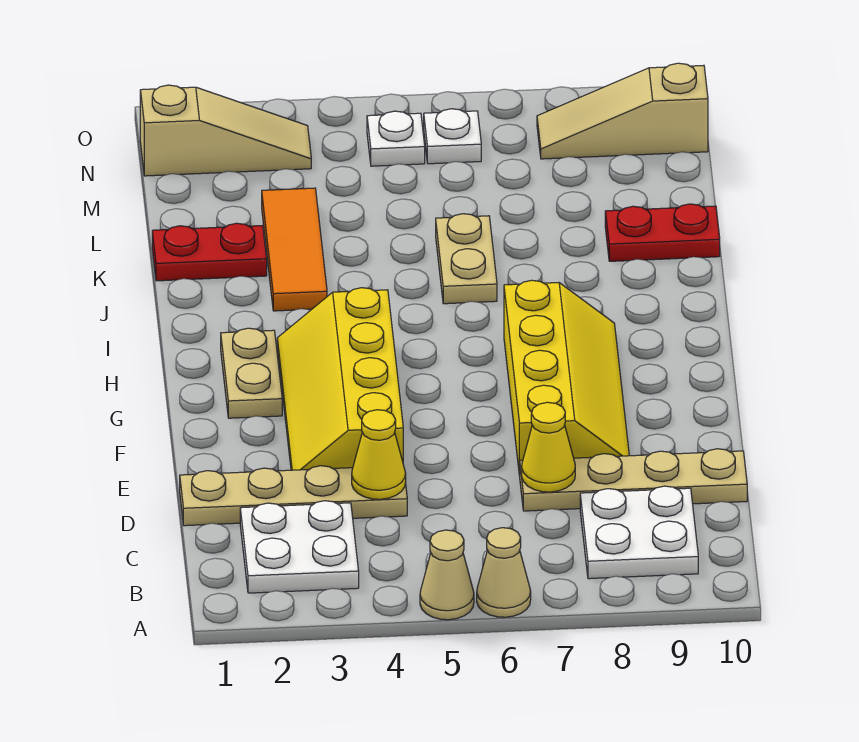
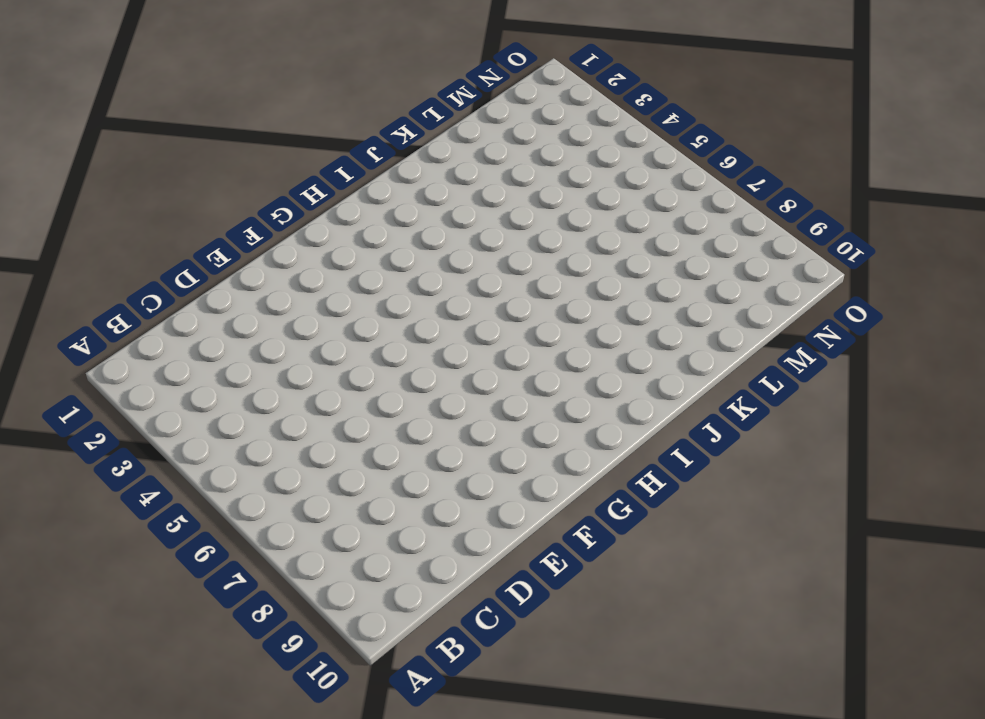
none -> tan 1x1 cone [420,530,474,620]
none -> tan 1x1 cone [477,528,531,617]
none -> white 2x2 plate [240,501,359,593]

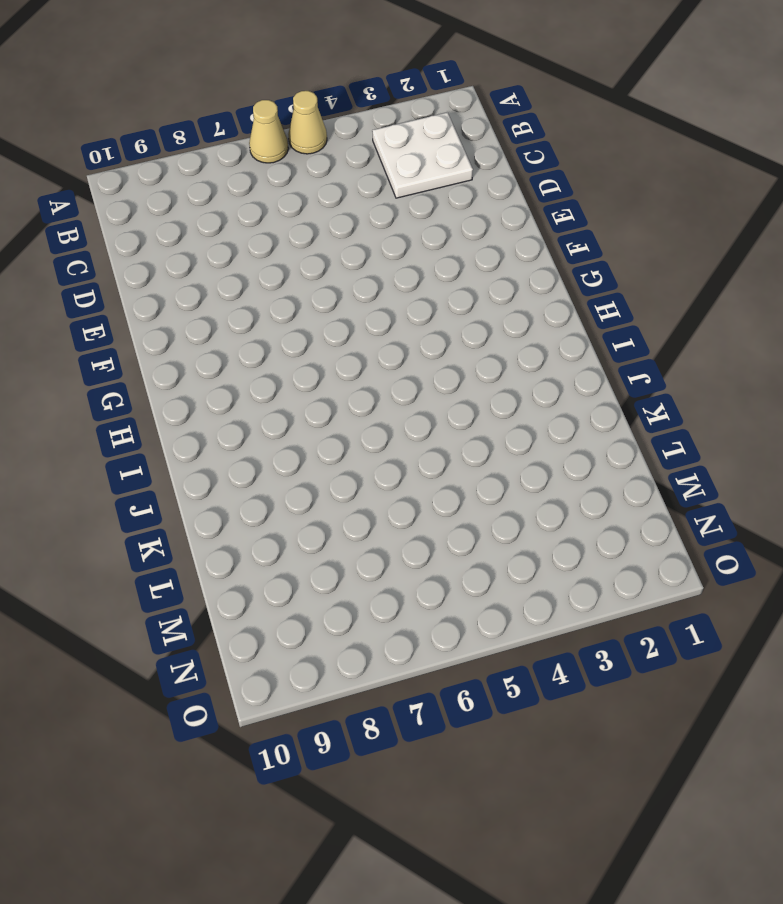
none -> white 2x2 plate [580,486,698,579]
none -> tan 1x4 plate [180,466,407,526]
none -> tan 1x4 plate [520,449,747,511]

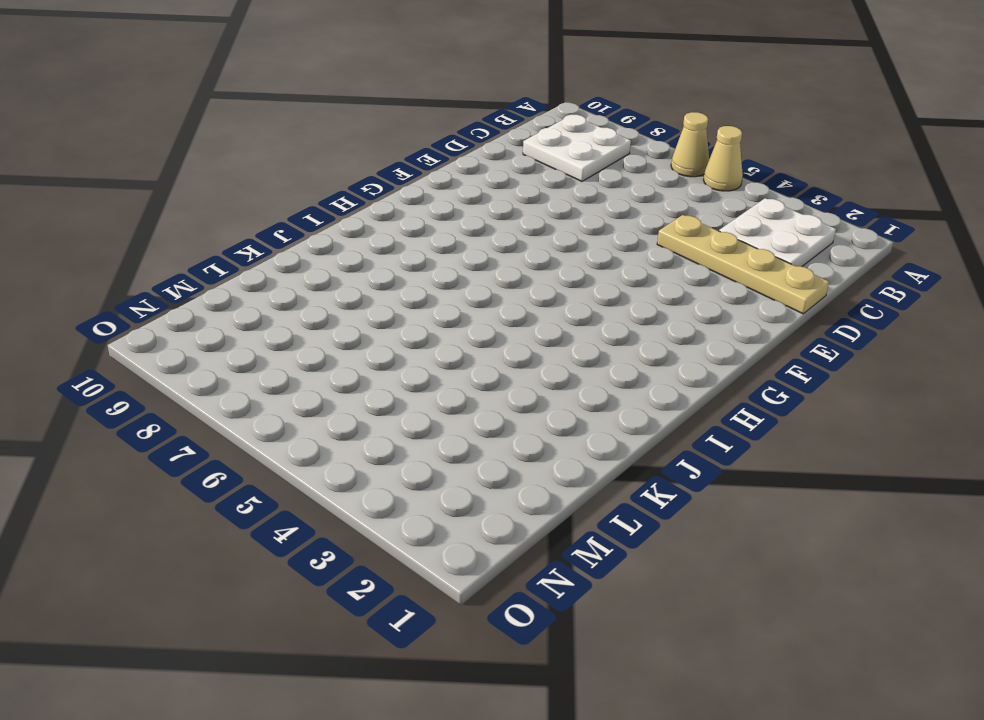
none -> tan 1x4 plate [520,449,747,511]
none -> yellow 2x4 slope [277,288,403,470]
none -> yellow 2x4 slope [504,280,629,476]

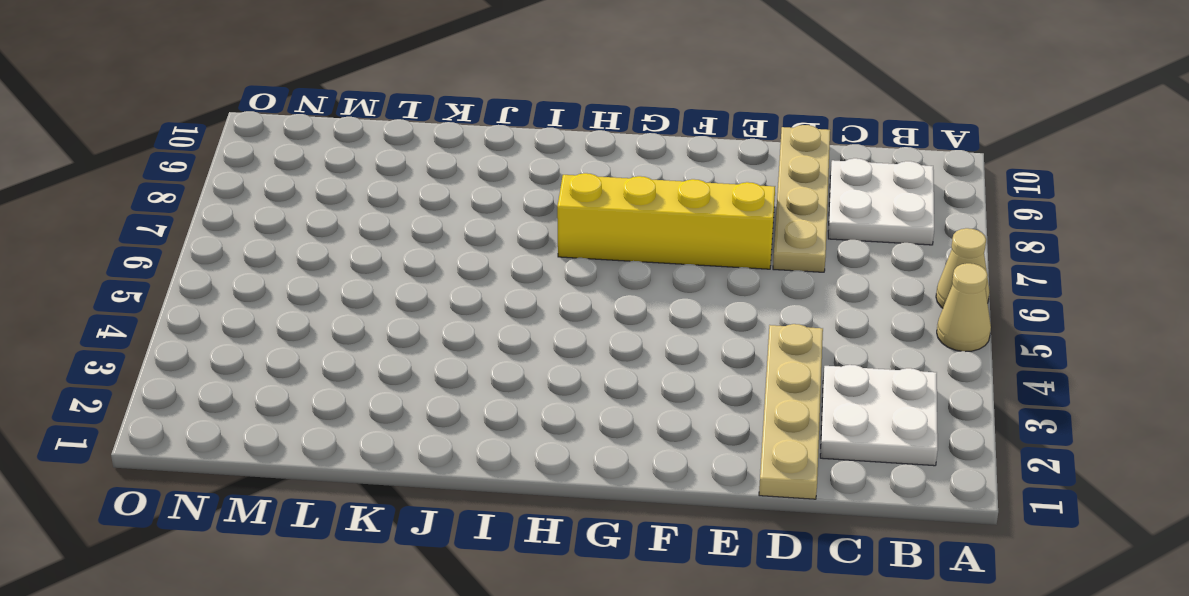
none -> yellow 2x4 slope [277,288,403,470]
none -> tan 1x2 plate [221,328,282,418]
none -> orange 1x3 tile [262,188,327,311]

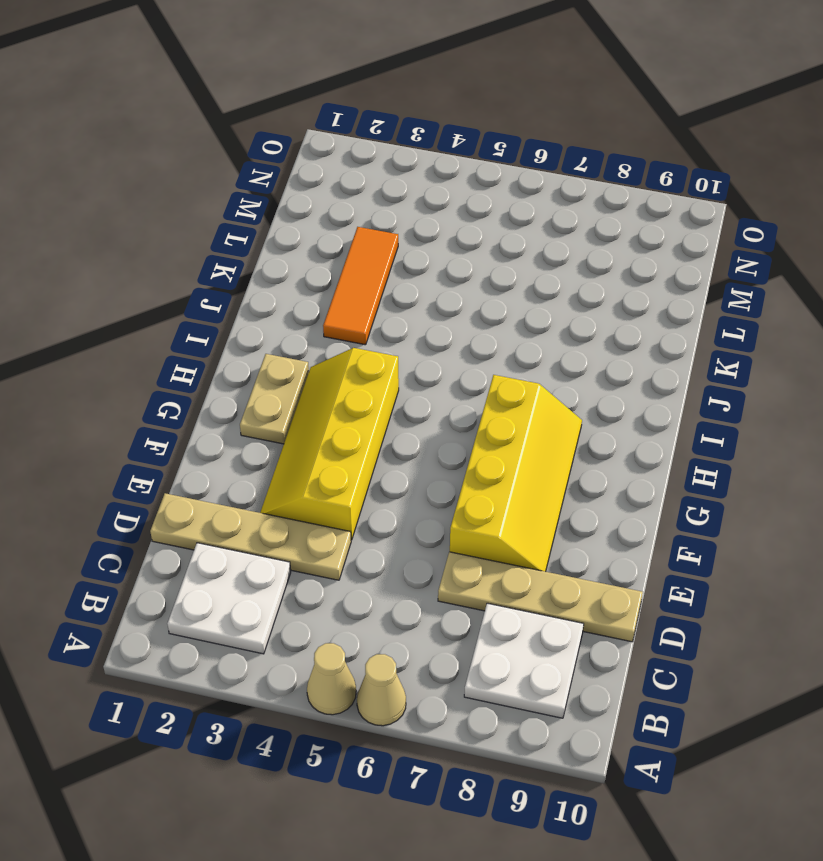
none -> tan 1x2 plate [436,214,497,304]
none -> red 1x2 plate [152,223,267,281]
none -> red 1x2 plate [605,204,720,261]

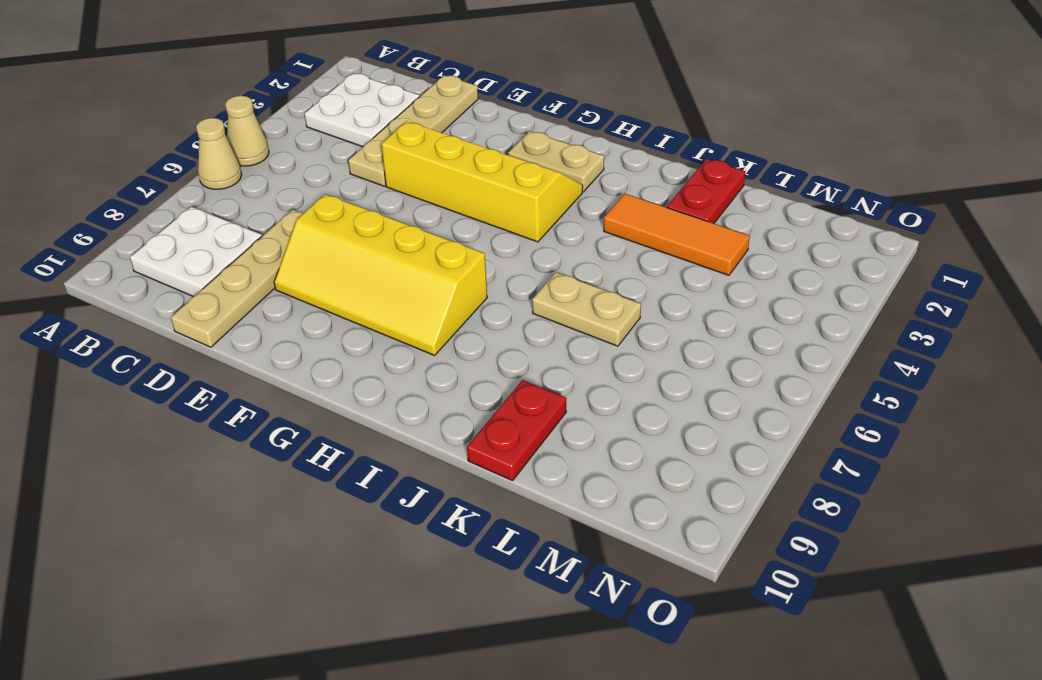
none -> tan 1x3 slope [140,85,311,176]
none -> white 1x1 plate [367,111,425,166]
none -> white 1x1 plate [424,109,481,164]

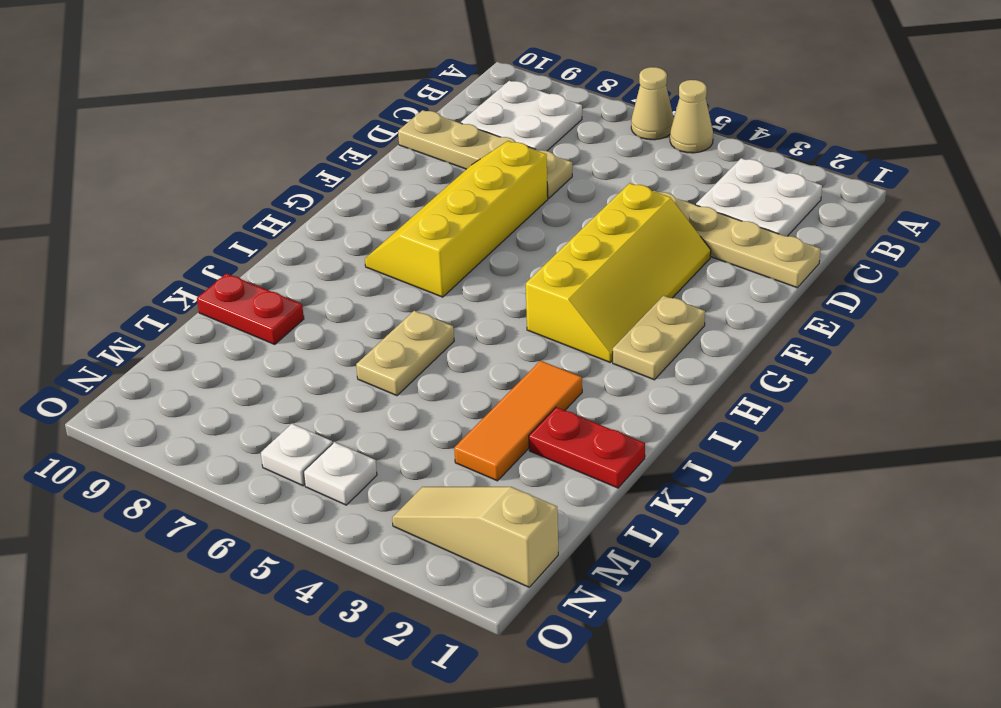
none -> tan 1x3 slope [537,63,708,159]
none -> yellow 1x1 cone [352,410,406,499]
none -> yellow 1x1 cone [522,402,575,492]

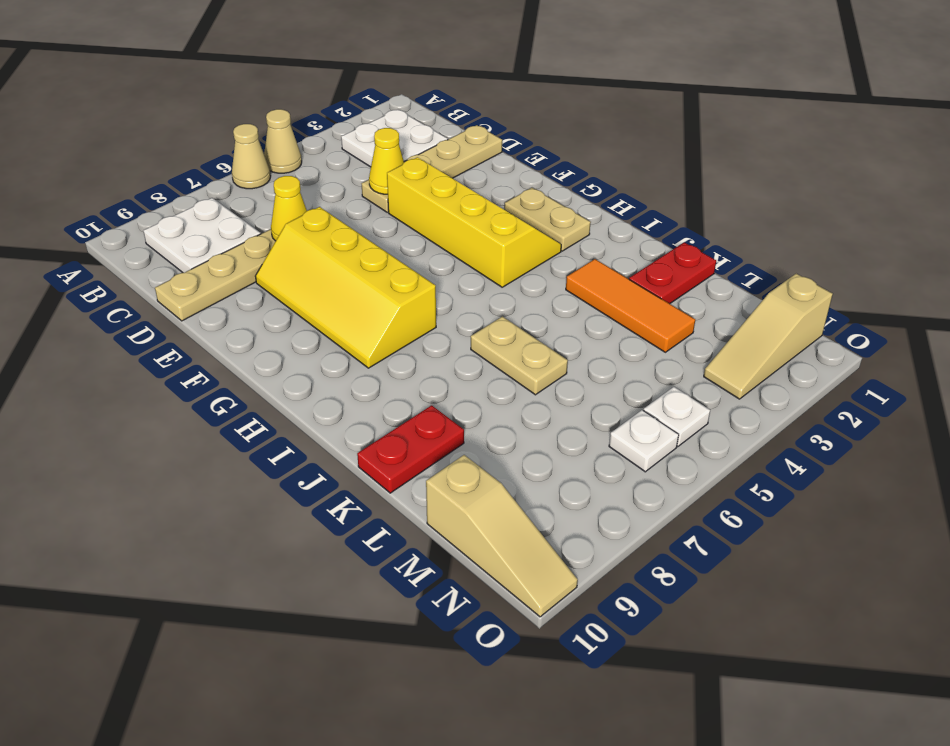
tan 1x3 slope [426,455,578,617] -> tan 1x3 slope turned to [537,63,708,159]

